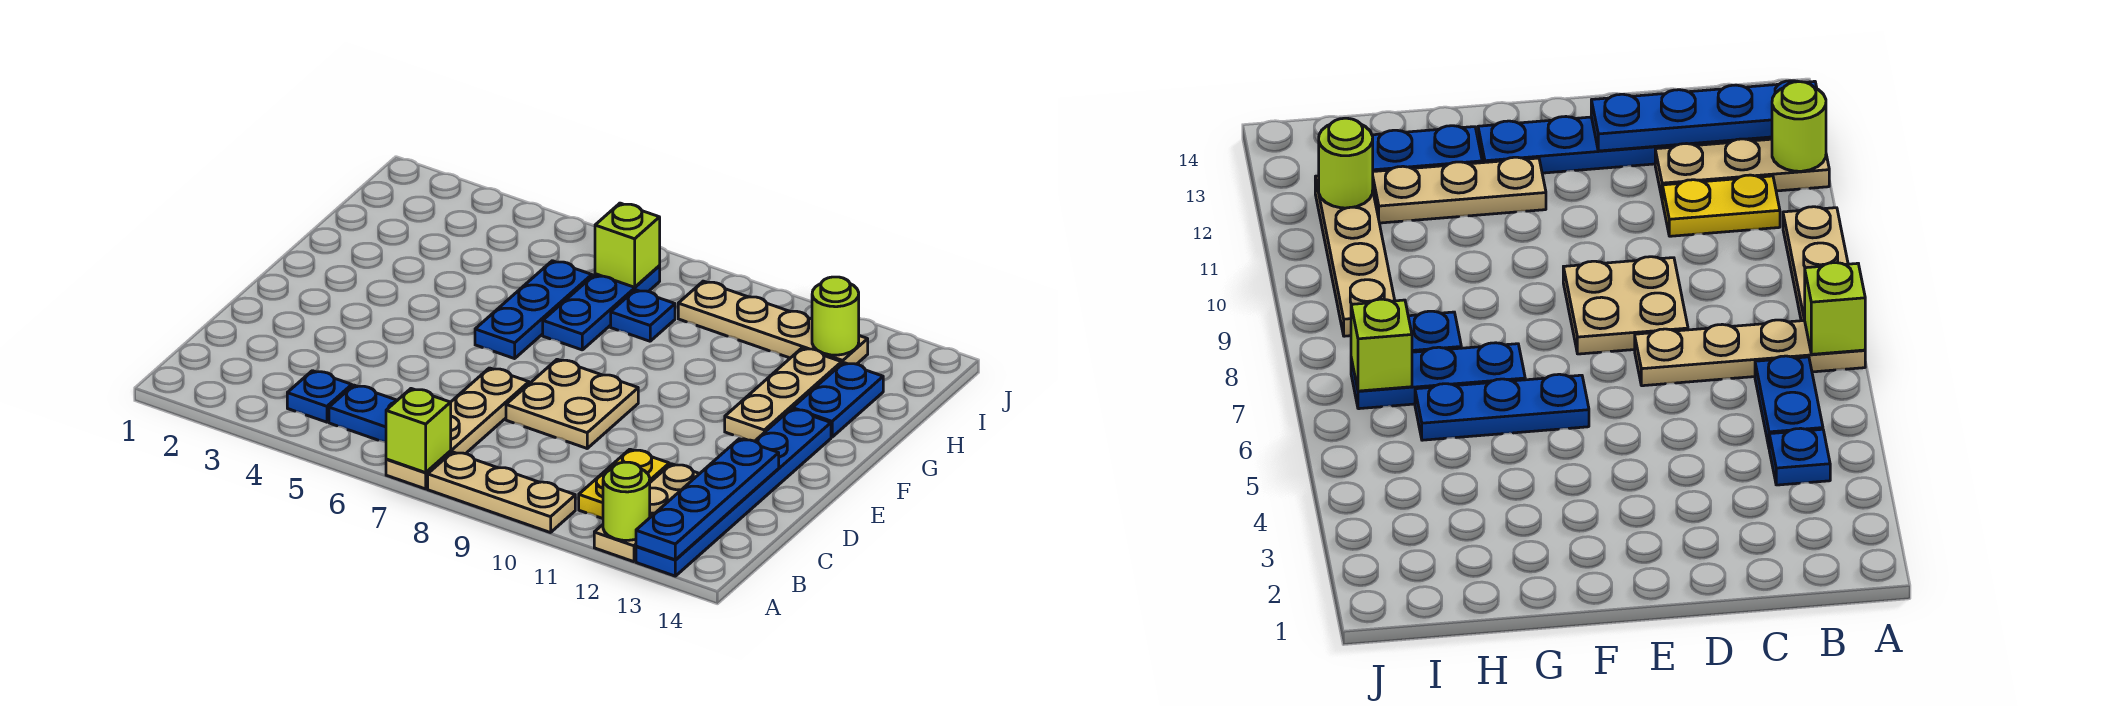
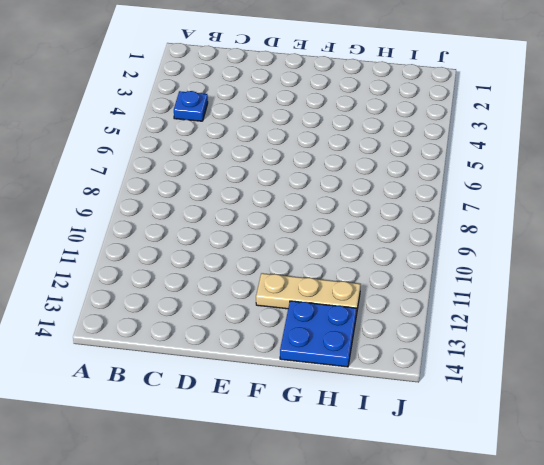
blue 2x2 plate [280,301,357,367] -> blue 1x2 plate [793,363,883,437]
none -> tan 1x4 plate [386,368,529,489]
none -> tan 1x3 plate [428,452,575,533]
none -> tan 1x3 plate [594,464,699,562]

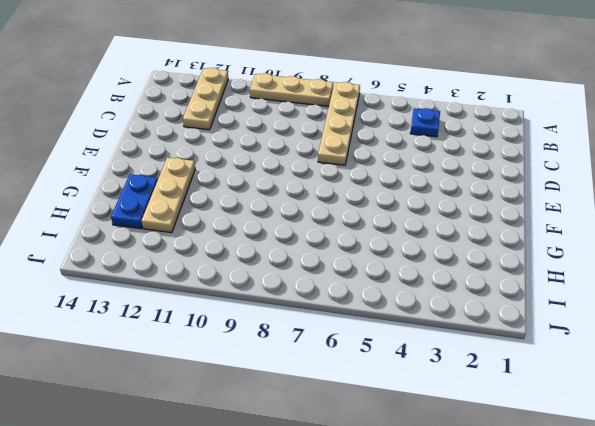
none -> blue 1x6 plate [636,409,831,576]
none -> blue 1x2 plate [329,385,397,442]
none -> yellow 1x2 plate [579,449,669,519]

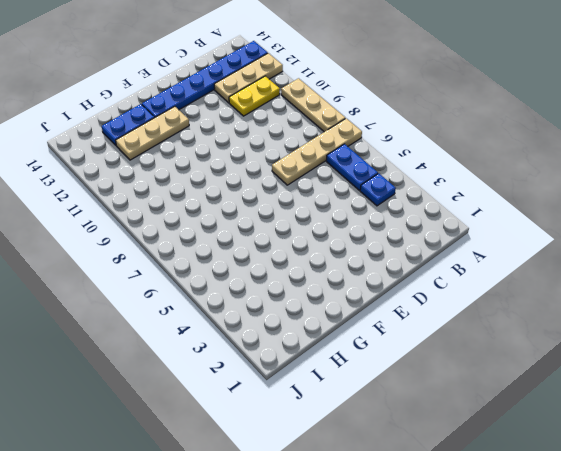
none -> tan 2x2 plate [506,359,638,448]
none -> blue 1x3 plate [475,261,592,359]
none -> blue 1x3 plate [543,266,660,350]

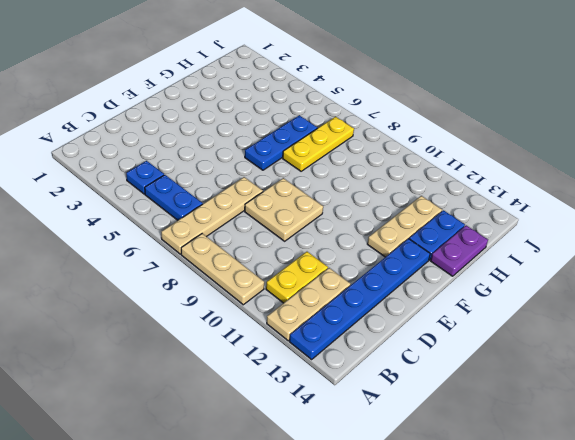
yellow 1x3 plate [283,117,354,171] -> blue 1x3 plate [543,266,660,350]
purple 1x2 plate [431,225,488,276] -> none
none -> blue 1x1 plate [611,290,675,341]
none -> tan 1x4 plate [678,281,868,364]
none -> lime 1x1 brick [386,389,451,473]

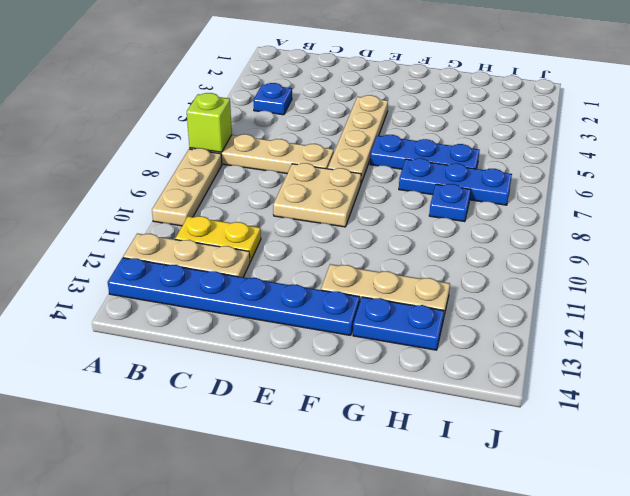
tan 1x4 plate [328,95,388,183] -> tan 1x4 plate moved to [678,281,868,364]
none -> blue 1x2 plate [329,385,397,442]
none -> lime 1x1 round brick [603,462,650,540]
none -> blue 1x4 plate [636,439,779,560]

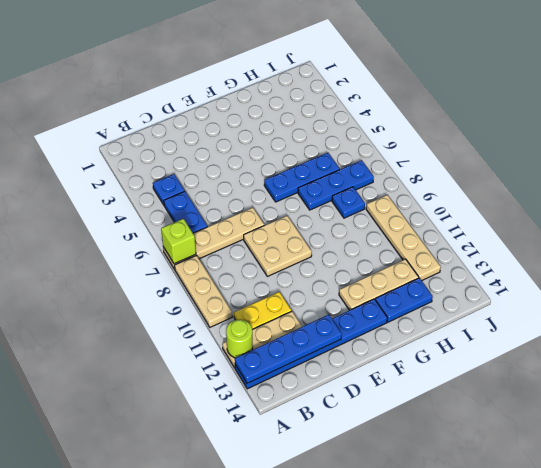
none -> lime 1x1 brick [595,203,660,287]
none -> lime 1x1 round brick [812,277,859,355]

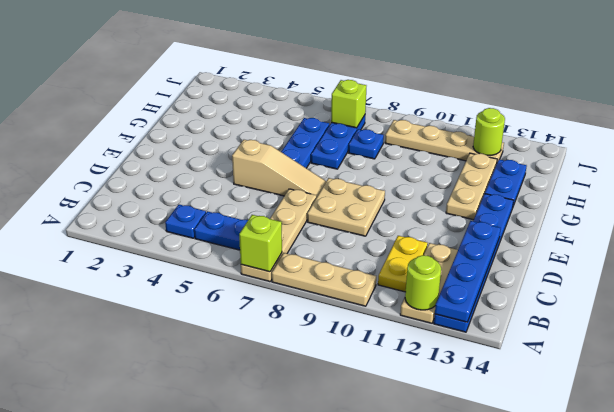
tan 1x3 slope [232,140,326,198] -> none

